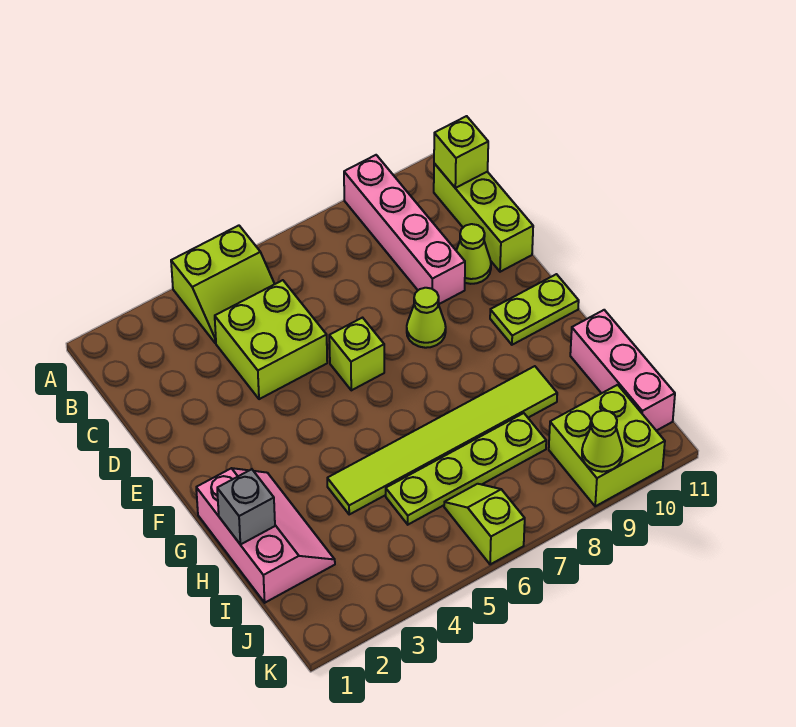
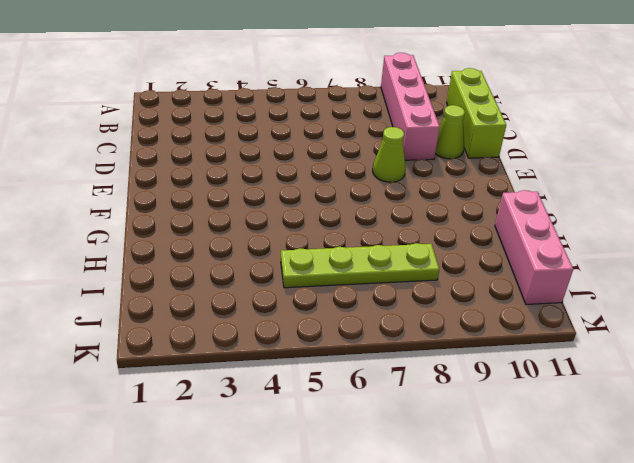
none -> lime 2x2 slope [171,225,274,343]
none -> lime 2x2 brick [215,280,327,399]
none -> lime 1x1 brick [329,318,384,390]

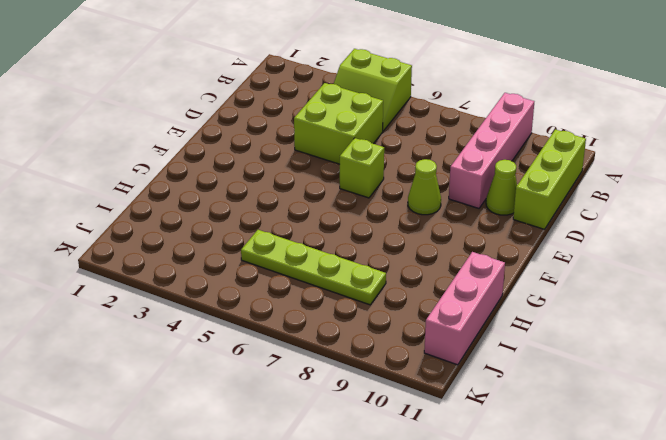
none -> lime 1x2 plate [490,274,579,345]
none -> pink 2x3 slope [196,468,335,603]
none -> lime 1x6 tile [327,366,557,514]

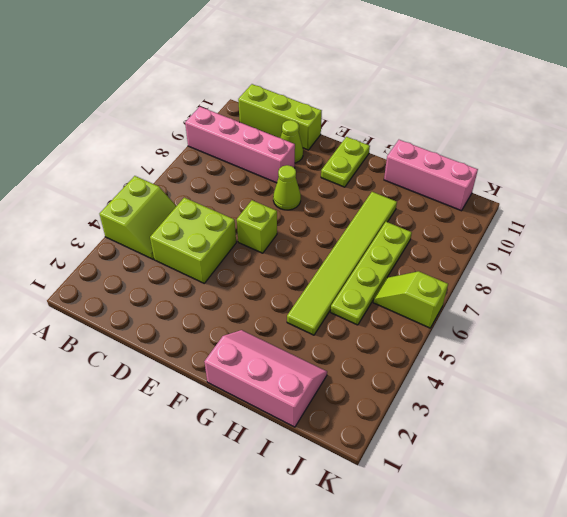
none -> lime 2x2 brick [549,385,665,506]
none -> lime 1x1 brick [434,116,488,188]
none -> grey 1x1 brick [217,469,275,545]

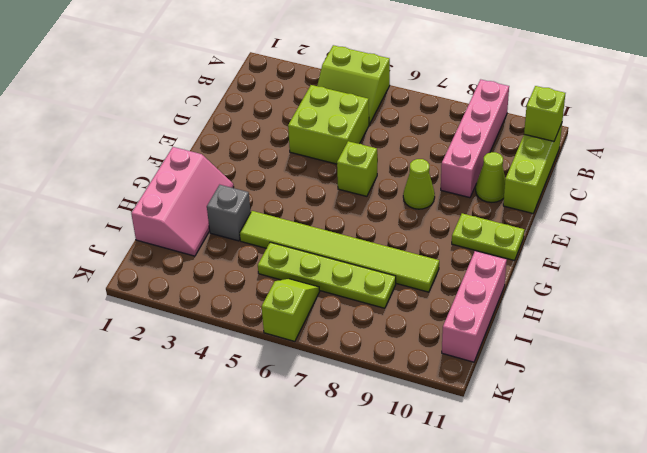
grey 1x1 brick [207,185,251,241] -> grey 1x1 brick moved to [217,469,275,545]
none -> lime 2x2 brick [549,385,665,506]
none -> lime 1x1 cone [582,410,623,472]

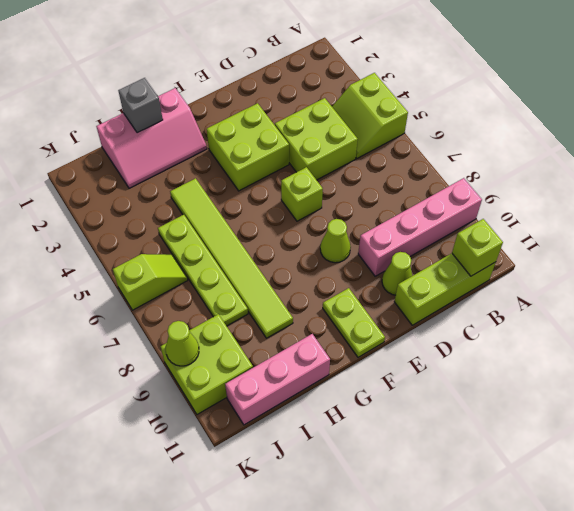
lime 2x2 brick [207,103,289,191] -> none

